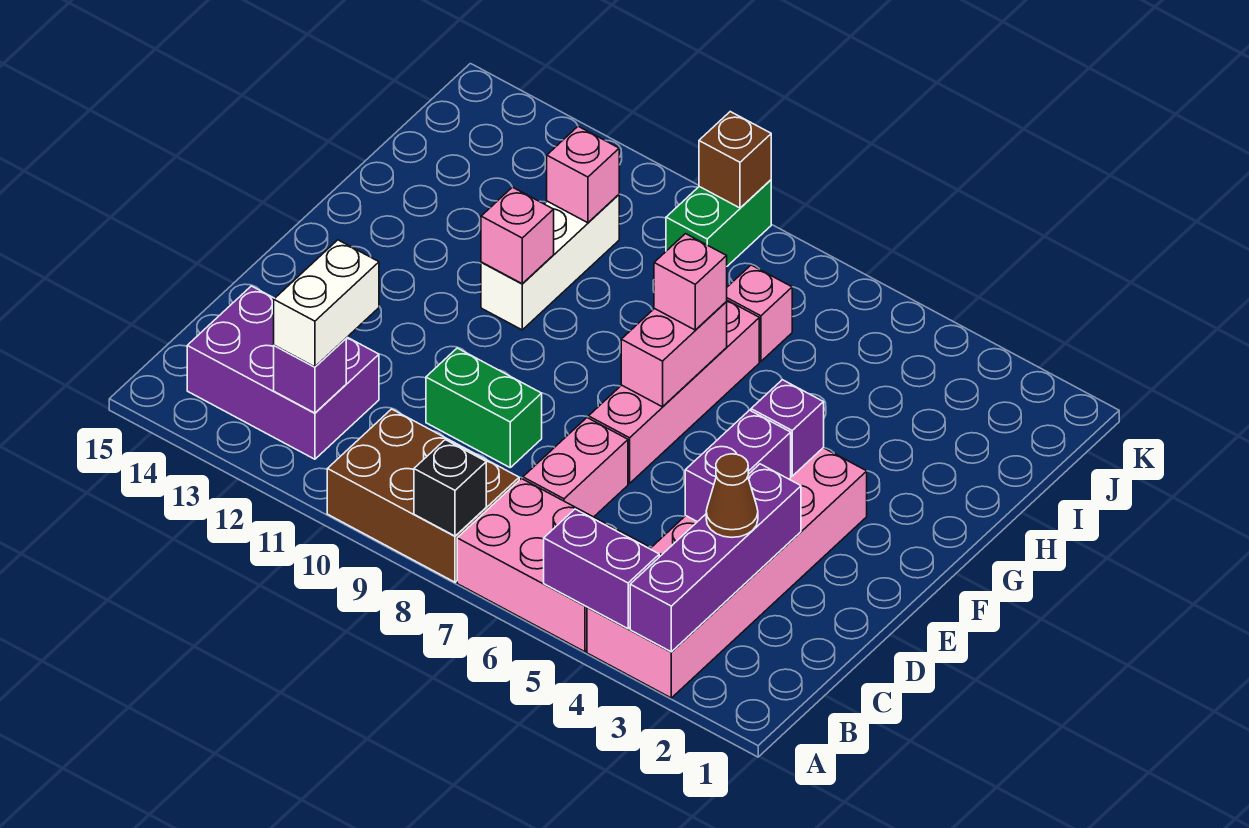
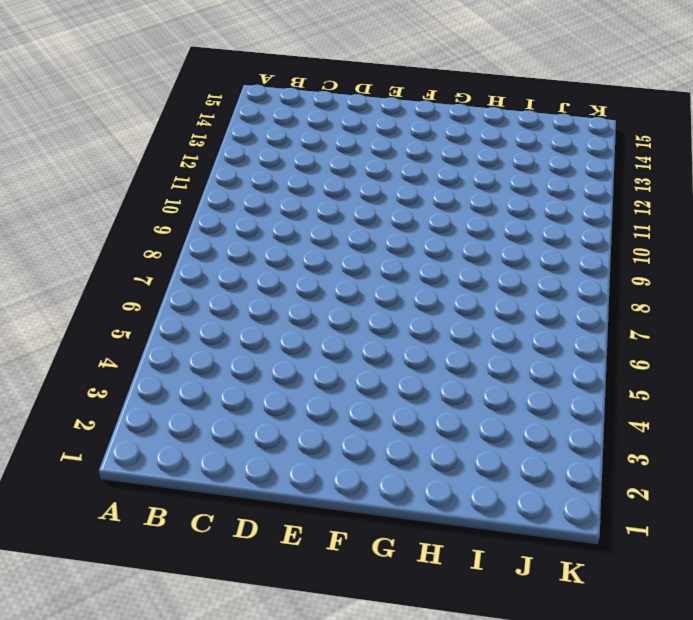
none -> pink 2x6 brick [587,448,867,698]
none -> pink 2x3 brick [457,478,649,652]
none -> brown 2x3 brick [327,409,519,582]

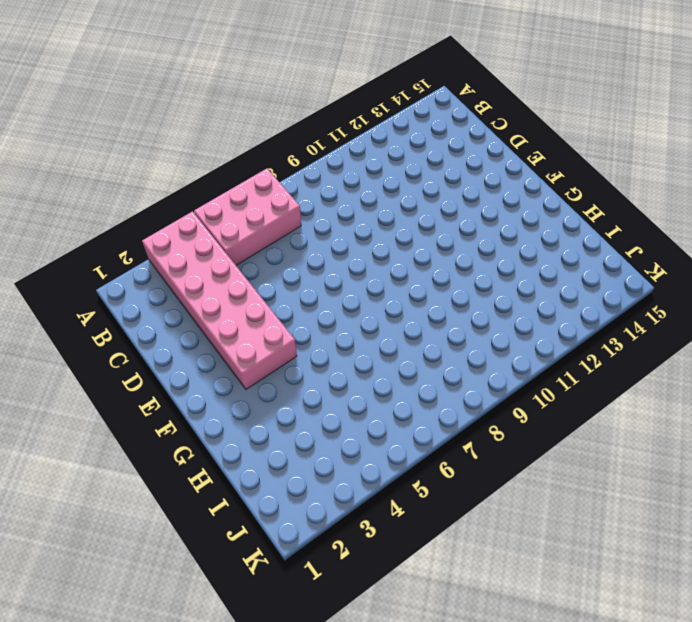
none -> brown 2x3 brick [327,409,519,582]
none -> purple 2x3 brick [187,286,379,459]
none -> pink 1x2 brick [523,418,628,517]

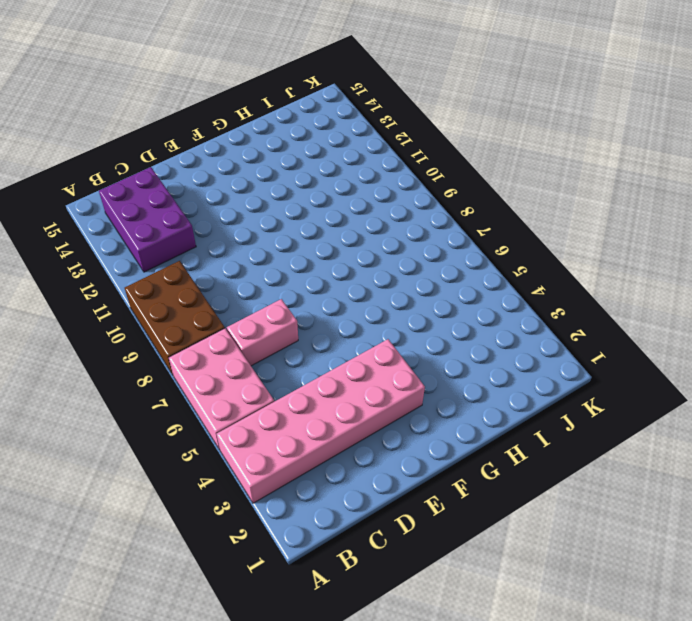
none -> green 1x2 brick [426,348,542,467]
none -> pink 1x4 brick [589,300,759,483]
none -> white 1x3 brick [481,195,619,330]

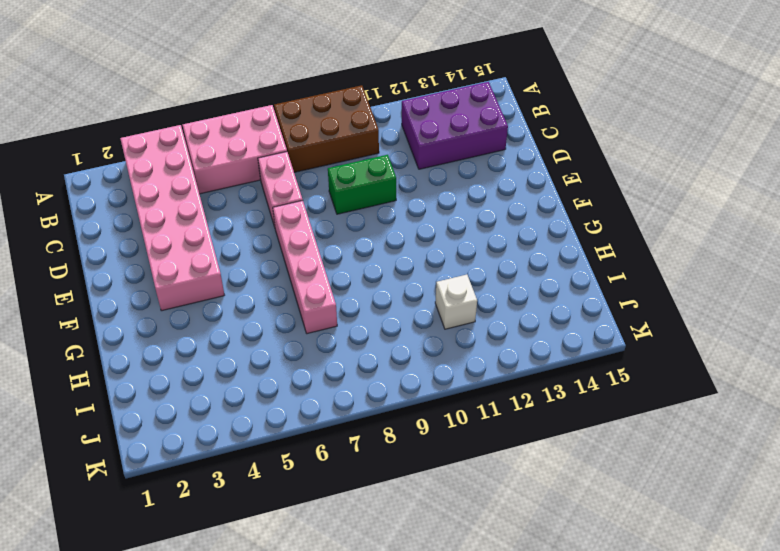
white 1x1 brick [435,275,477,329] -> white 1x3 brick [481,195,619,330]
none -> pink 1x1 brick [727,265,792,361]
none -> green 1x2 brick [666,180,771,266]
none -> purple 1x4 brick [630,464,801,652]

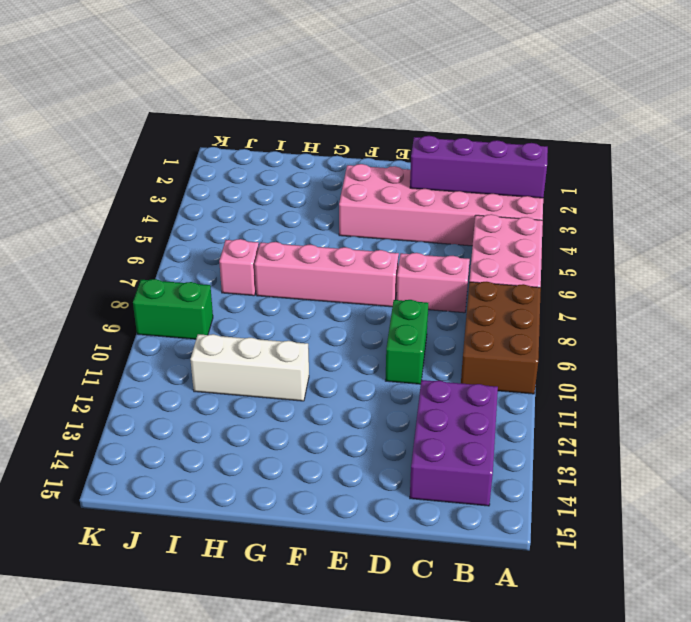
none -> purple 1x2 brick [544,509,659,629]
none -> black 1x1 brick [414,440,486,536]
none -> purple 1x1 brick [274,339,346,413]

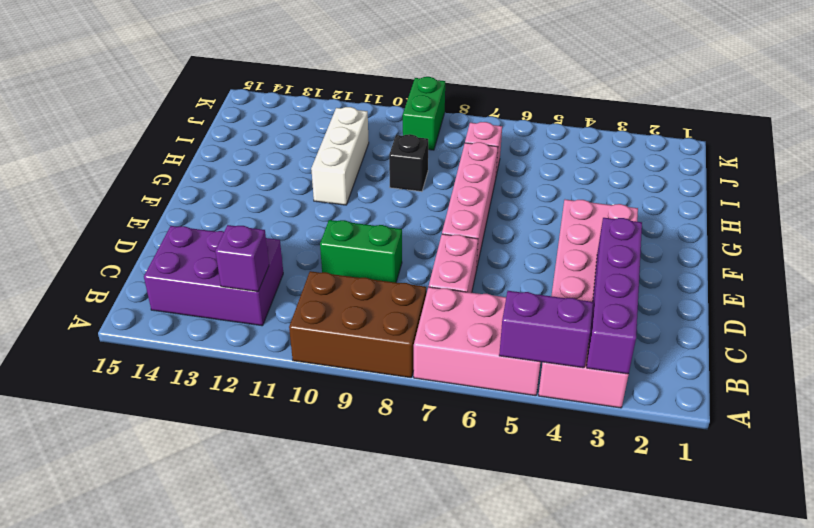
black 1x1 brick [389,134,428,192] -> black 1x1 brick moved to [414,440,486,536]
none -> purple 1x2 brick [685,410,791,522]
none -> purple 1x1 brick [751,380,824,476]
none -> pink 1x2 brick [621,302,727,407]

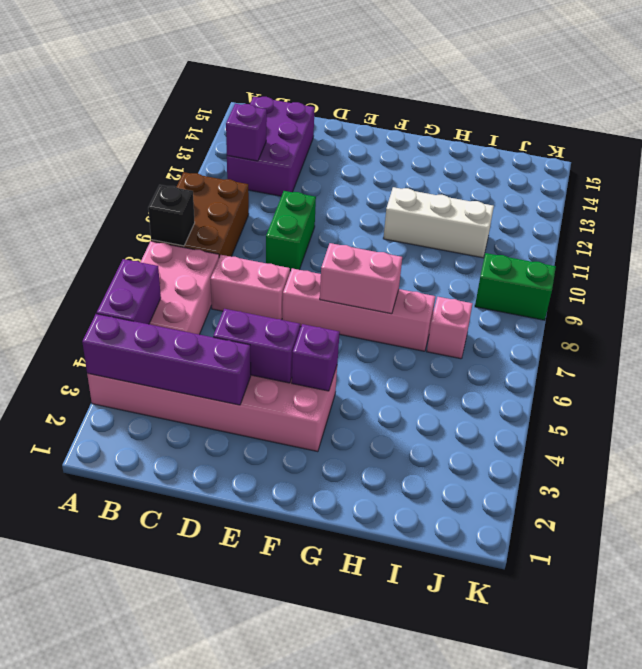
none -> pink 1x1 brick [481,187,554,284]
none -> pink 1x1 brick [547,126,619,223]
none -> brown 1x1 brick [699,112,771,208]

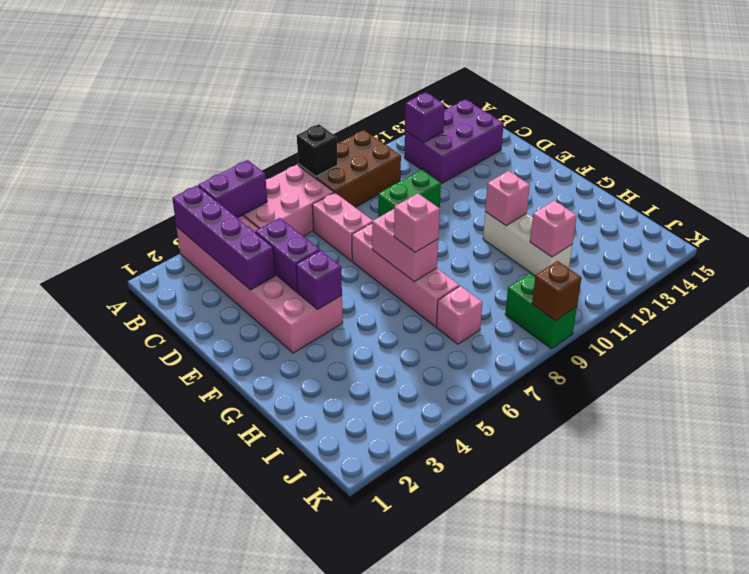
none -> white 1x2 brick [274,240,379,367]
none -> brown 1x1 cone [706,454,758,537]

